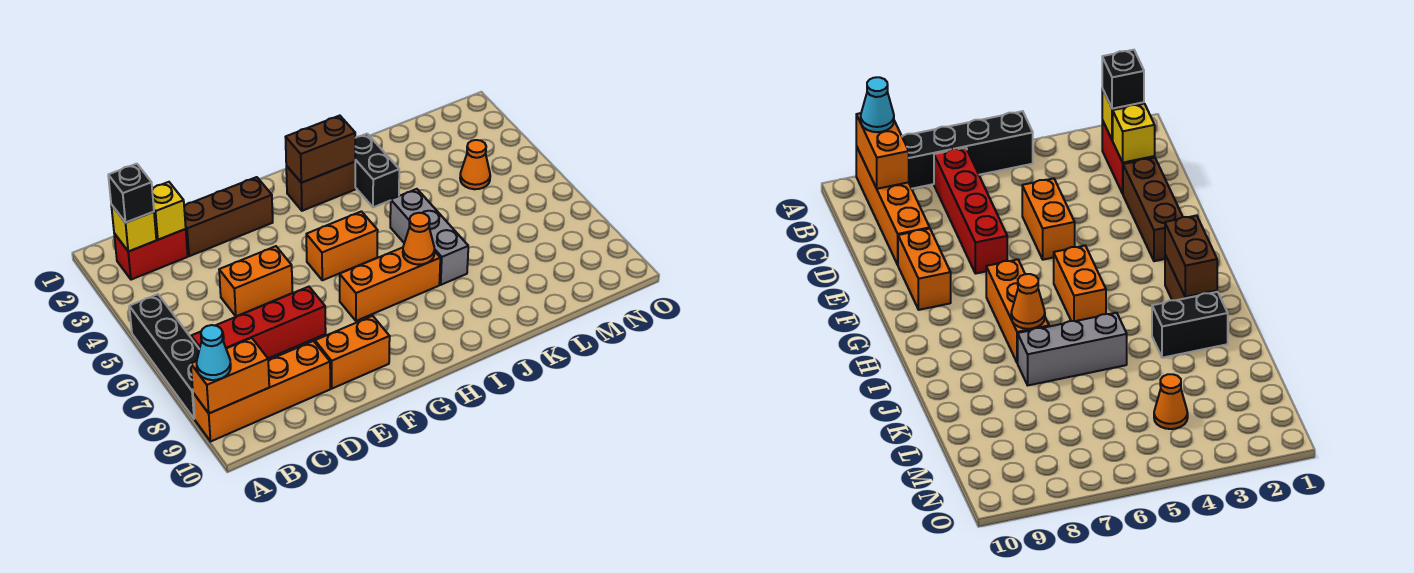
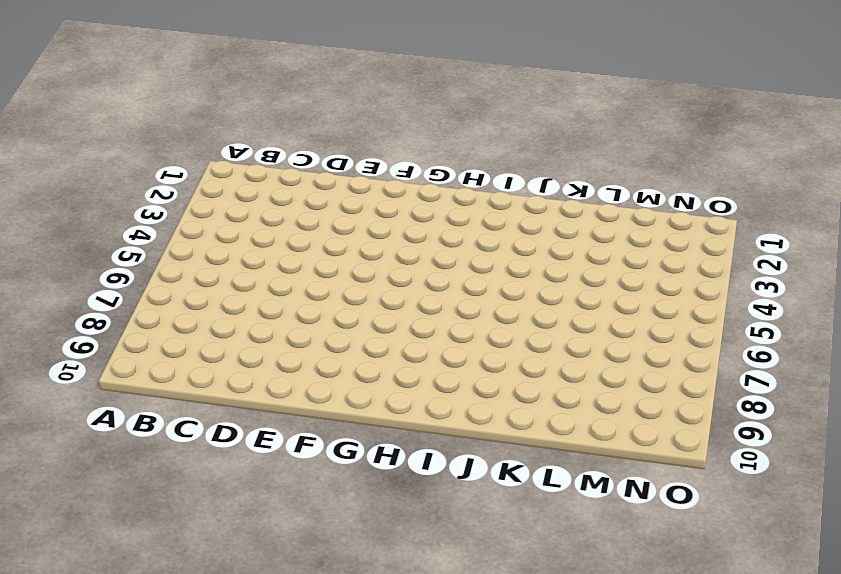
none -> black 1x4 brick [129,294,199,419]
none -> orange 1x4 brick [193,341,330,441]
none -> red 1x2 brick [114,229,188,280]

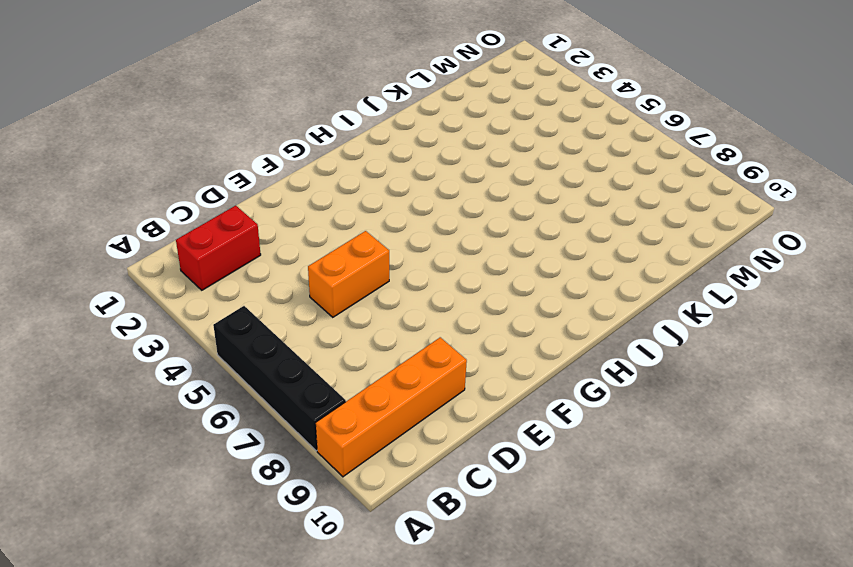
none -> red 1x4 brick [191,287,326,358]
none -> brown 1x3 brick [184,177,273,256]
none -> orange 1x2 brick [315,316,390,389]

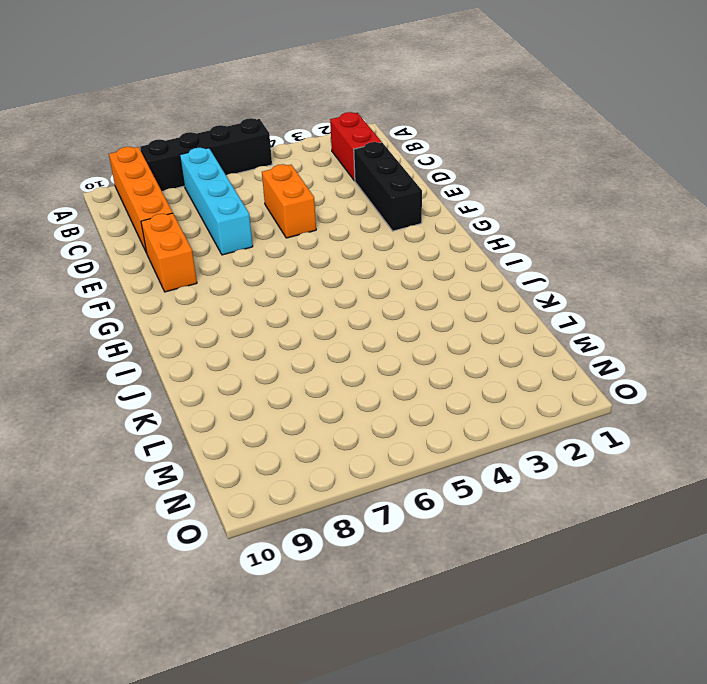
cyan 1x4 brick [180,148,253,255] -> red 1x4 brick [191,287,326,358]
black 1x3 brick [354,142,422,231] -> brown 1x3 brick [184,177,273,256]
none -> orange 1x2 brick [306,211,378,280]
none -> orange 1x3 brick [340,248,440,321]
none -> brown 1x2 brick [286,162,355,211]

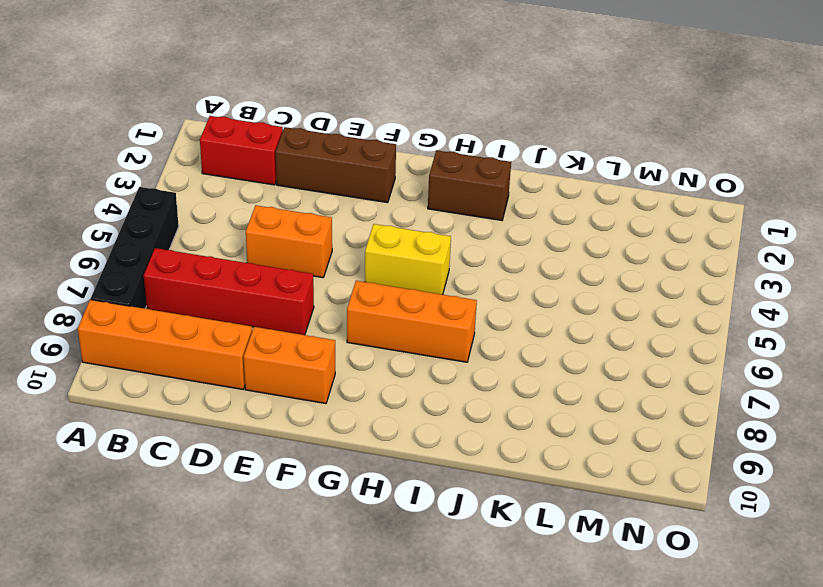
yellow 1x2 brick [365,224,451,295] -> orange 1x2 brick [306,211,378,280]
none -> black 1x2 brick [355,134,399,207]
none -> grey 1x3 brick [390,189,468,285]
none -> orange 1x1 cone [460,140,490,189]

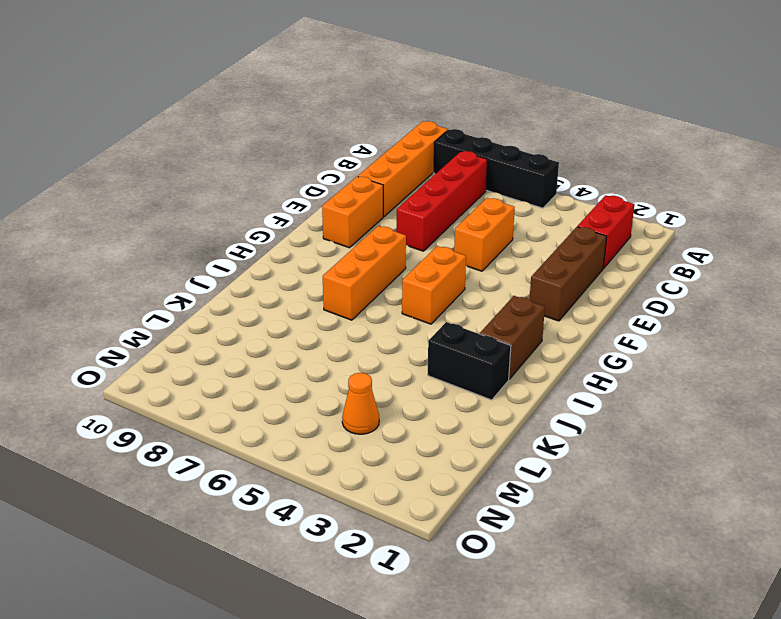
none -> grey 1x3 brick [390,189,468,285]
none -> orange 1x2 brick [191,338,269,413]
none -> yellow 1x1 brick [111,205,156,251]

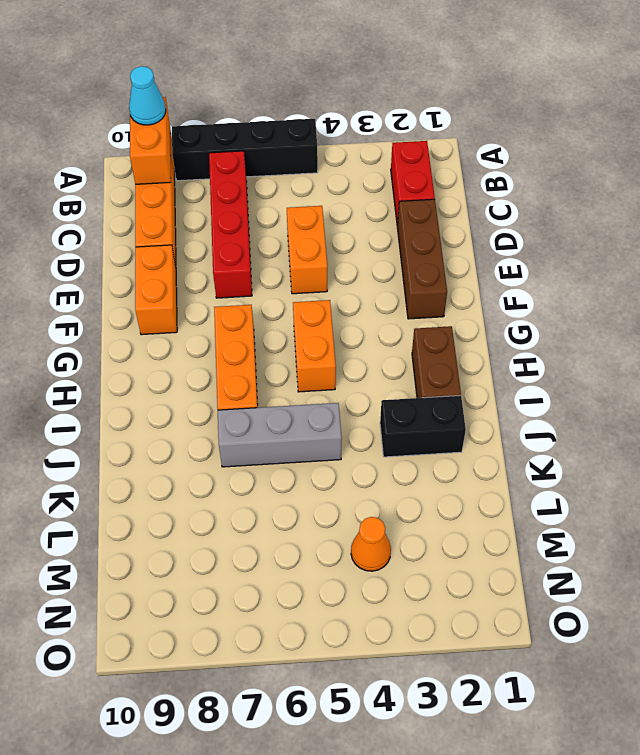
none -> yellow 1x1 brick [111,205,156,251]
none -> yellow 1x1 brick [152,182,186,240]
none -> brown 1x2 brick [285,116,355,183]

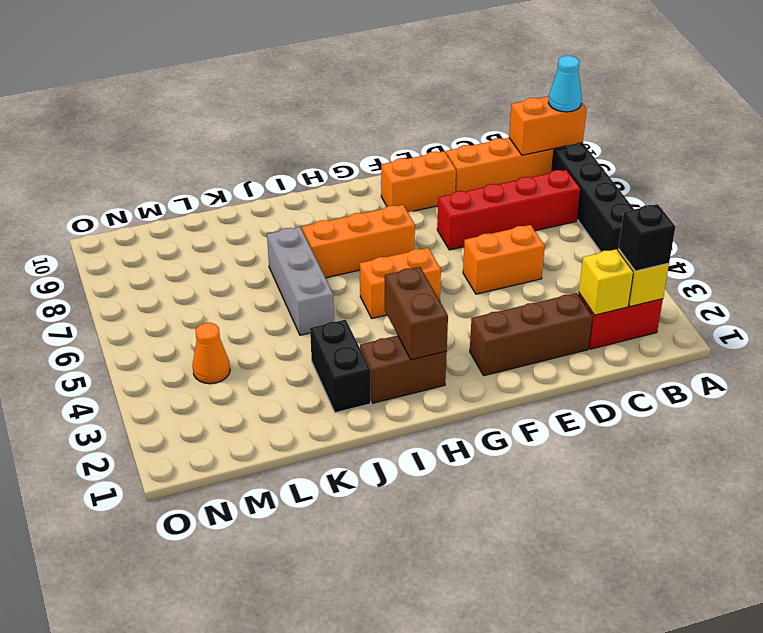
brown 1x2 brick [385,267,448,360] -> brown 1x2 brick turned to [285,116,355,183]
none -> orange 1x1 cone [403,213,435,265]

